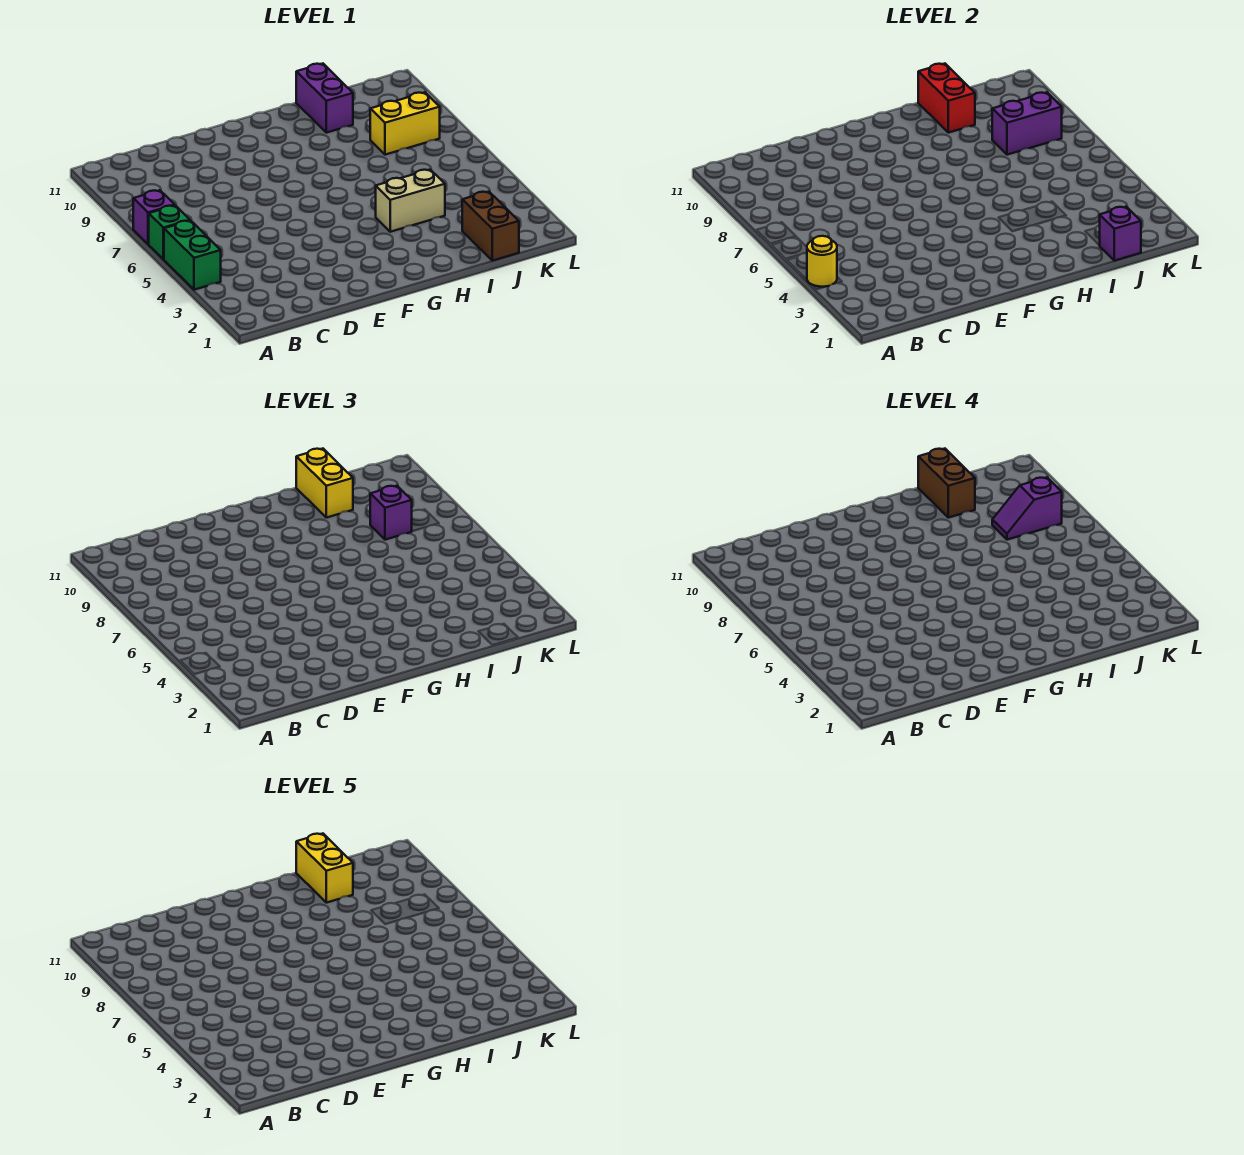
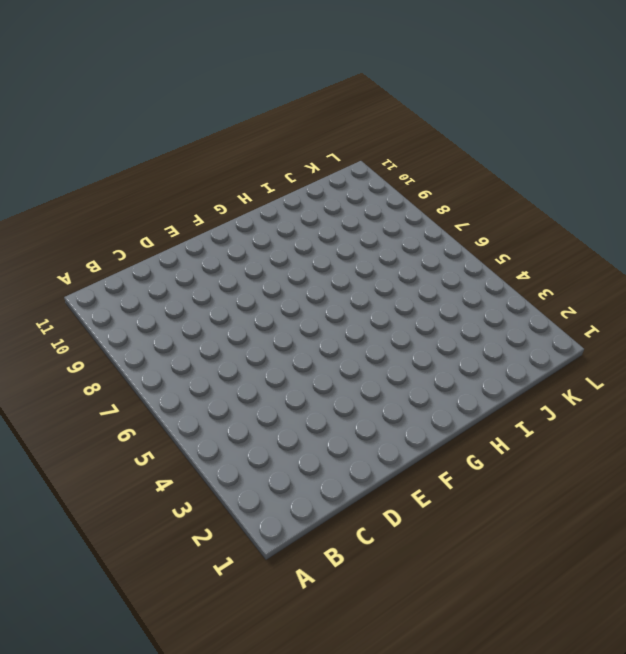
none -> green 1x2 brick [164,221,221,290]
none -> green 1x1 brick [149,205,190,259]
none -> purple 1x1 brick [133,190,175,244]

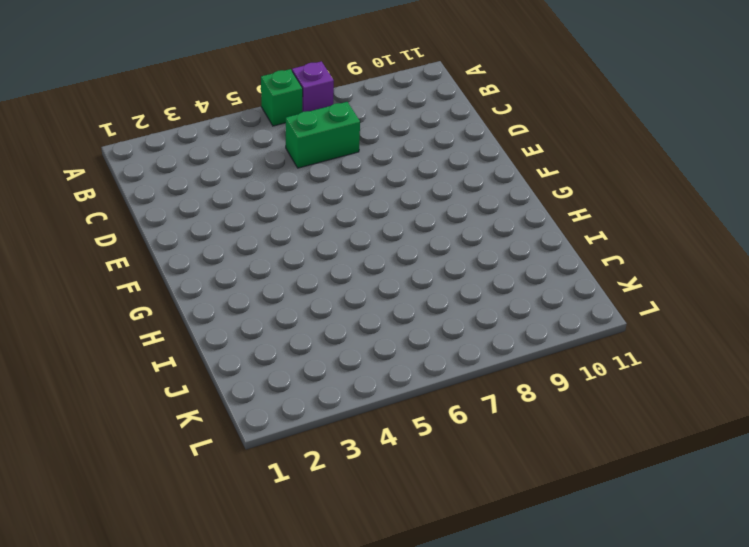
green 1x2 brick [286,102,360,168] -> green 1x2 brick moved to [164,221,221,290]
none -> tan 1x2 brick [376,170,445,232]
none -> purple 1x2 brick [296,64,353,133]
none -> brown 1x2 brick [462,192,519,261]

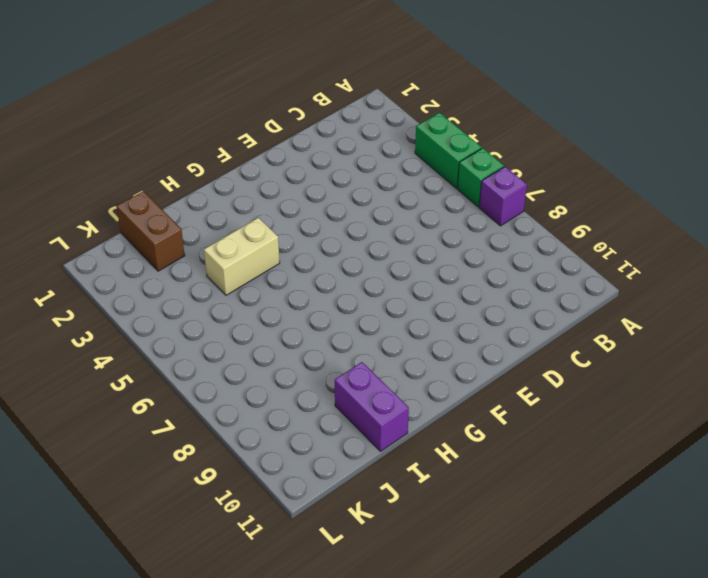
none -> yellow 1x2 brick [370,92,440,155]
none -> yellow 1x1 round brick [807,236,837,287]
none -> red 1x2 brick [918,64,975,133]

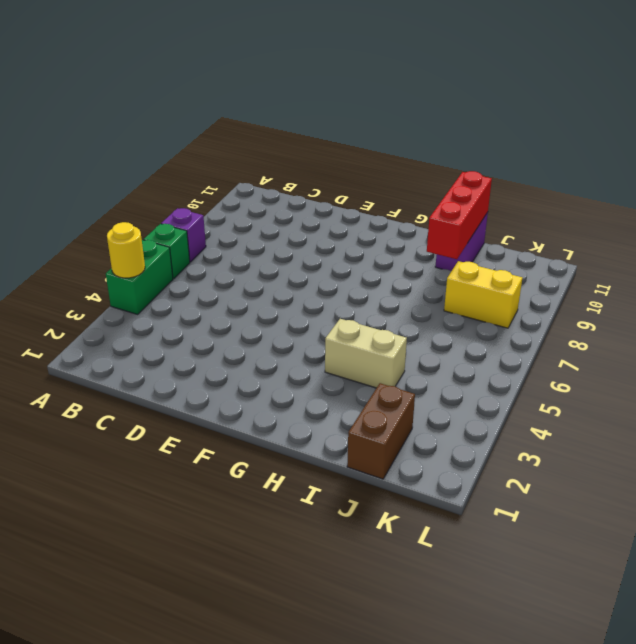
red 1x3 brick [427,171,492,259] -> red 1x2 brick [918,64,975,133]
none -> purple 1x1 brick [1099,207,1141,261]
none -> purple 1x2 brick [992,92,1062,155]
none -> yellow 1x2 brick [296,449,353,518]

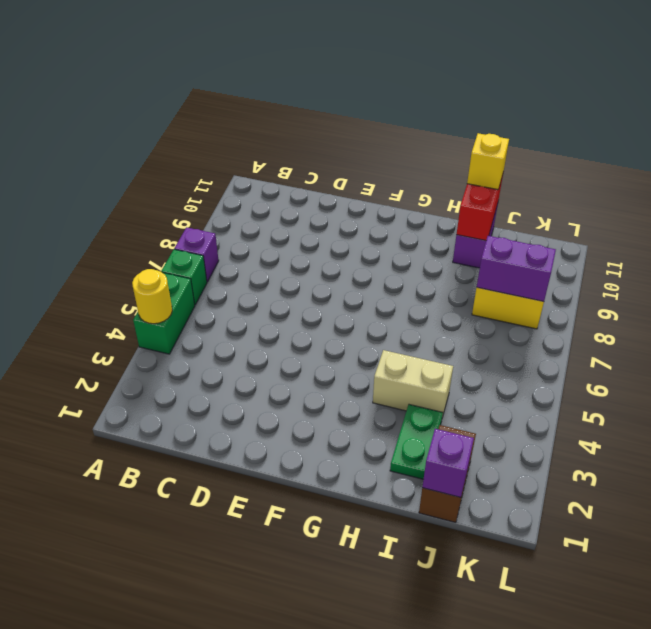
green 1x2 plate [390,405,443,479] -> none
yellow 1x1 brick [467,133,509,190] -> yellow 1x2 brick [296,449,353,518]
none -> purple 1x1 brick [370,486,412,540]
none -> brown 1x2 brick [918,449,975,518]
none -> purple 1x2 slope [992,477,1062,540]

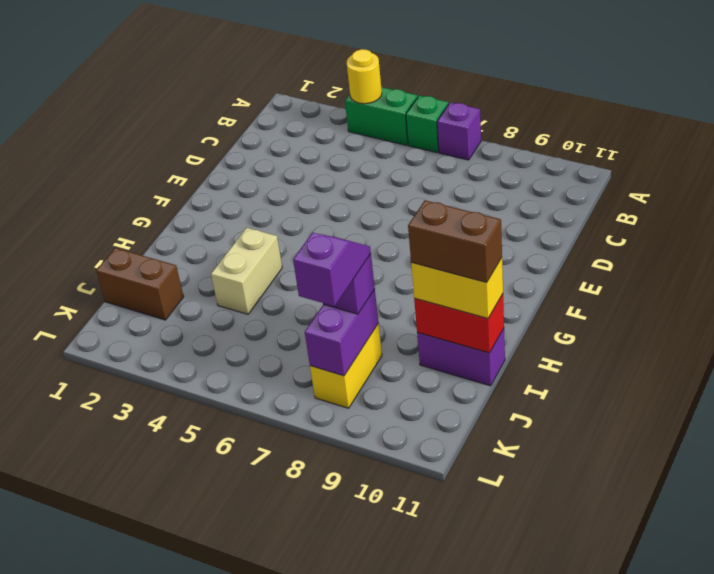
none -> purple 1x1 brick [1099,207,1141,261]
none -> yellow 1x2 brick [296,834,353,903]

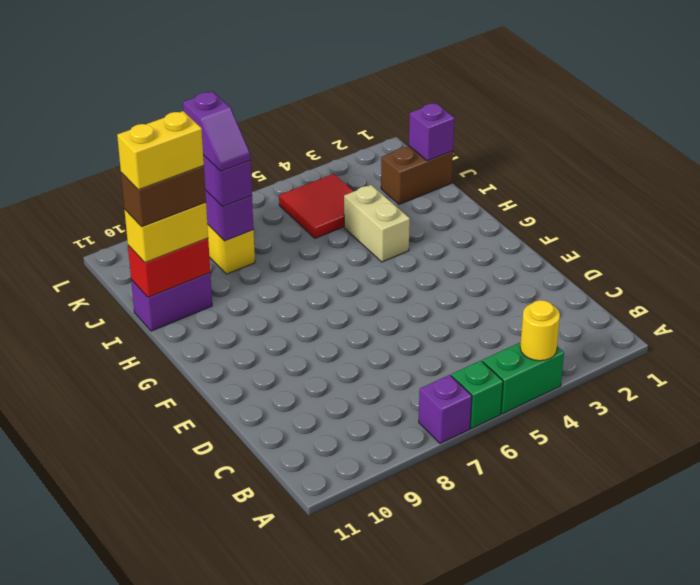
red 2x2 tile [279,174,354,238] -> none

